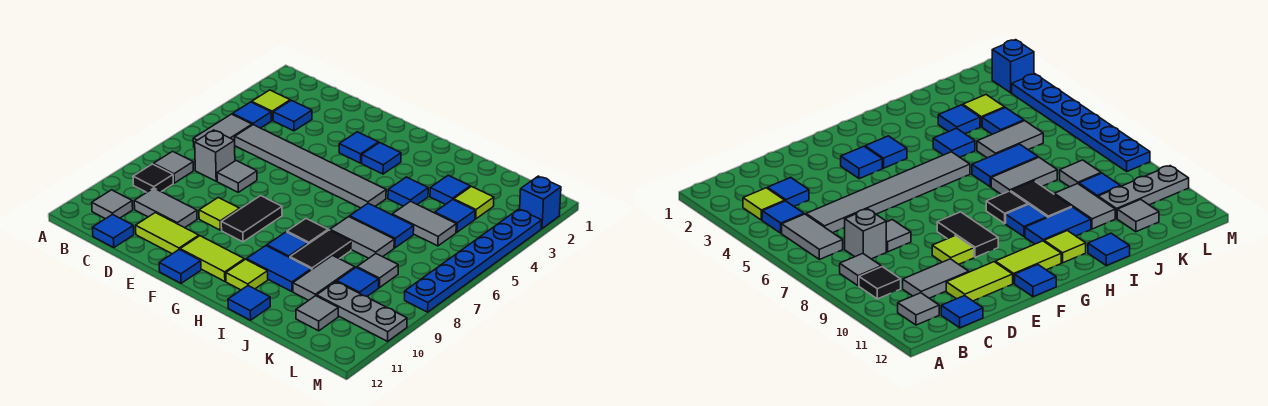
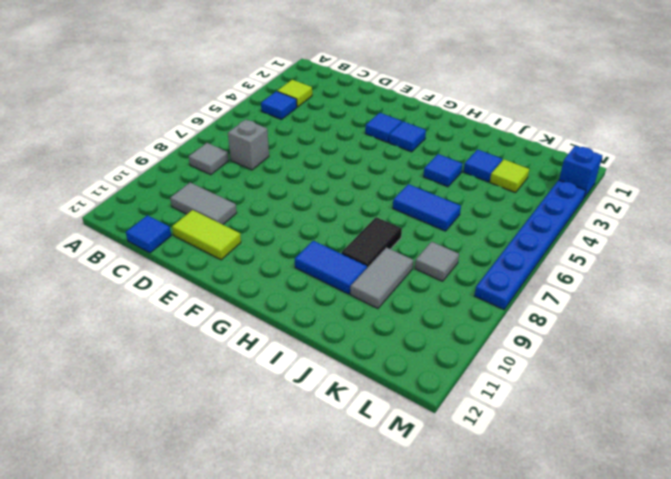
none -> grey 1x2 tile [193,114,252,148]
none -> black 1x1 tile [133,164,173,192]
none -> grey 1x1 tile [92,190,133,219]
none -> blue 1x1 tile [273,100,312,131]

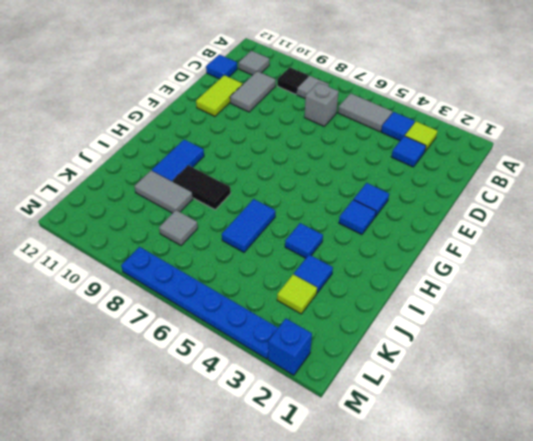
none -> grey 1x6 tile [235,125,386,208]
none -> grey 1x1 tile [217,161,257,192]
none -> lime 1x1 tile [199,198,240,230]
none -> black 1x2 tile [221,196,282,242]

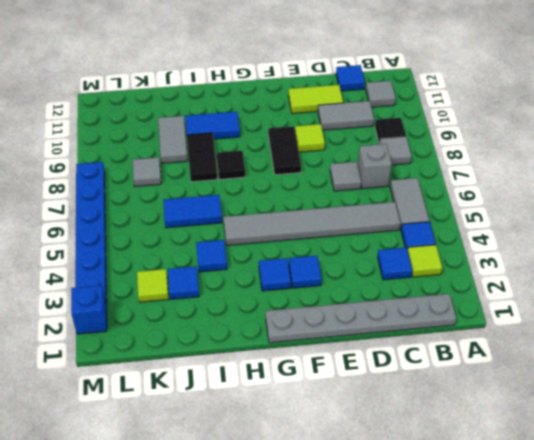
grey 1x6 plate [266,294,456,343] -> none
none -> lime 1x2 tile [180,236,244,281]
none -> blue 1x1 tile [159,249,201,283]
none -> blue 1x1 tile [267,232,308,258]
none -> lime 1x1 tile [226,259,268,290]

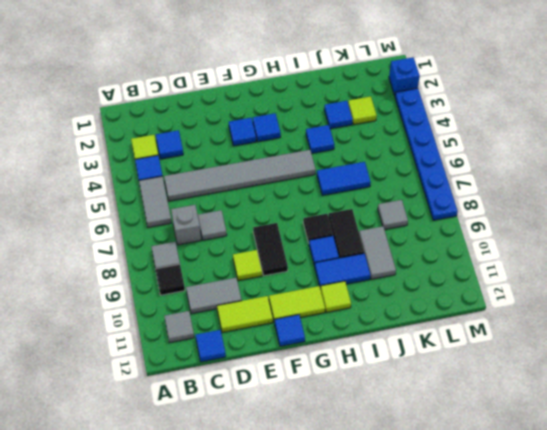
none -> grey 1x2 tile [330,217,394,258]
none -> blue 1x1 tile [228,286,270,320]
none -> grey 1x2 tile [392,201,456,246]
none -> blue 1x1 tile [435,200,475,232]

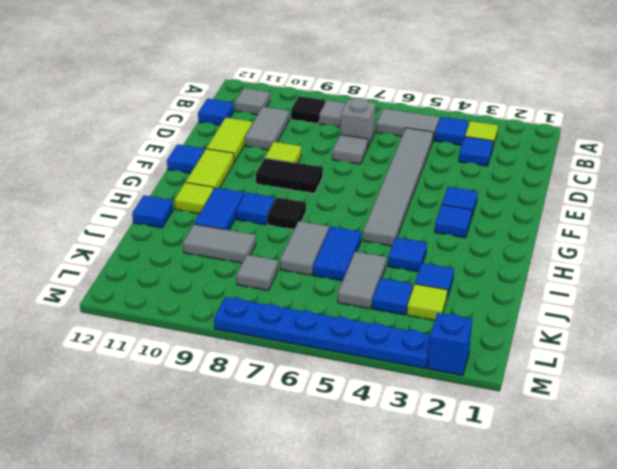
none -> black 1x2 tile [290,230,351,270]
none -> blue 1x1 tile [337,268,379,296]
none -> grey 1x3 plate [317,282,407,341]
none -> grey 1x1 tile [296,296,338,331]

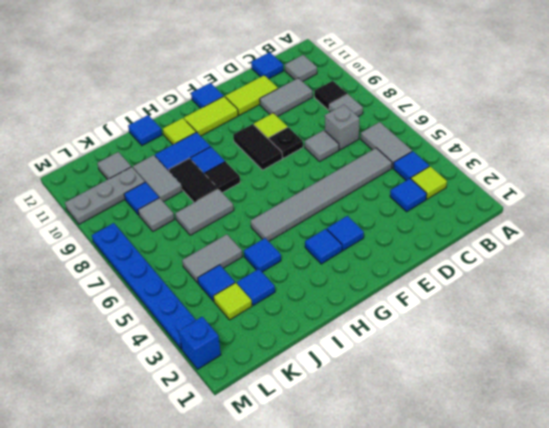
black 1x1 plate [269,127,303,158] -> none
none -> blue 1x2 tile [350,203,414,248]

